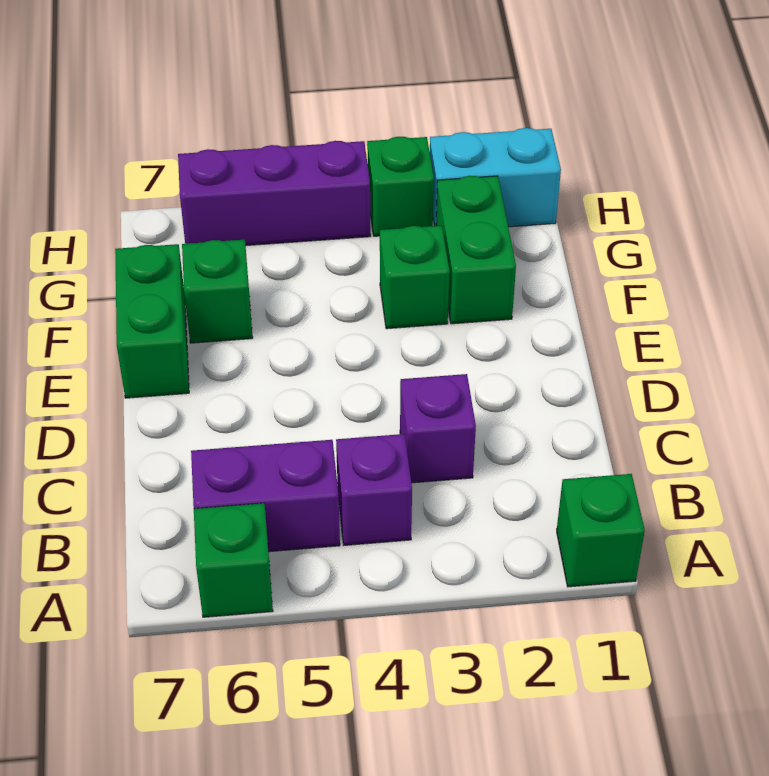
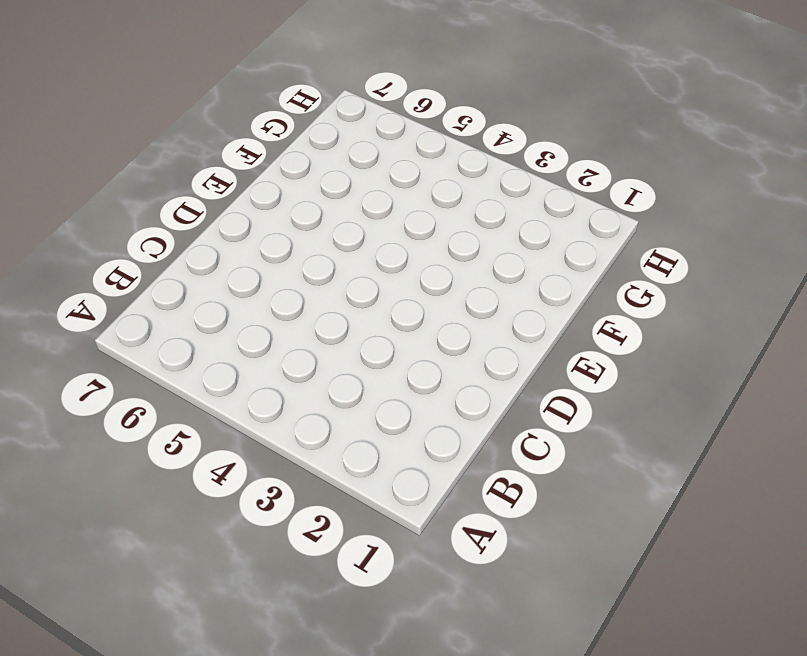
none -> green 1x1 brick [557,474,645,587]
none -> green 1x1 brick [194,503,273,617]
none -> purple 1x1 brick [336,434,412,545]

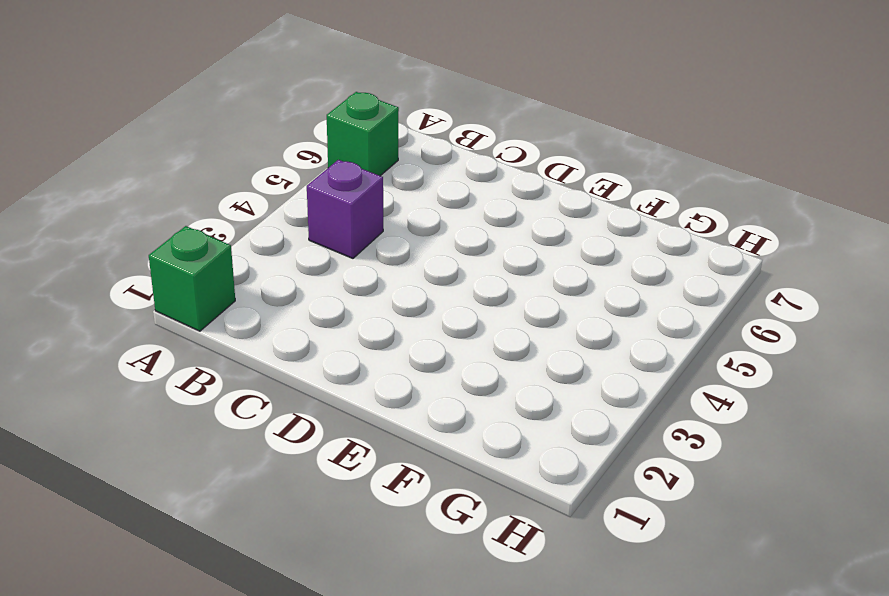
none -> purple 1x2 brick [191,440,340,552]
none -> purple 1x1 brick [400,374,476,483]
none -> green 1x2 brick [115,244,189,398]

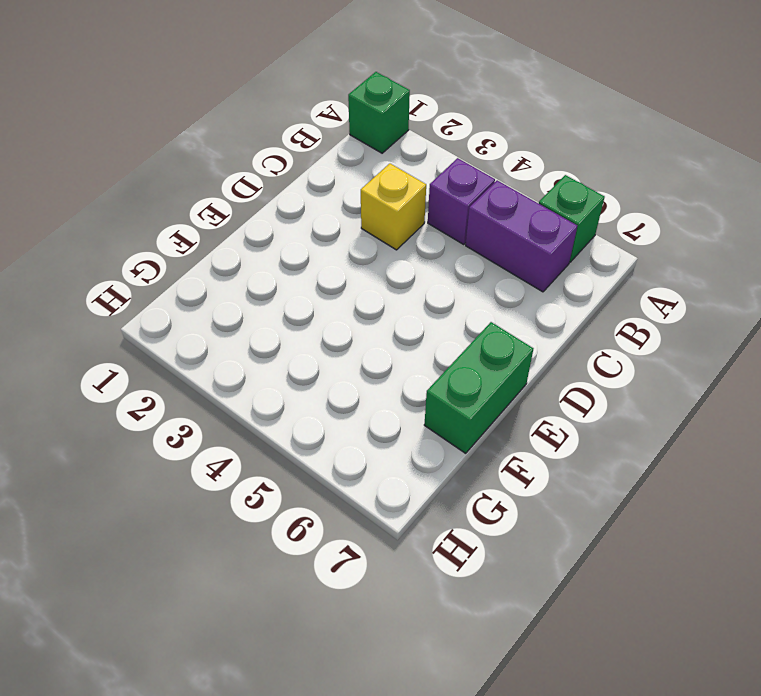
yellow 1x1 brick [361,164,426,250] -> purple 1x1 brick [400,374,476,483]
none -> green 1x2 brick [436,176,516,324]
none -> green 1x1 brick [380,226,450,329]
none -> green 1x1 brick [182,240,253,343]

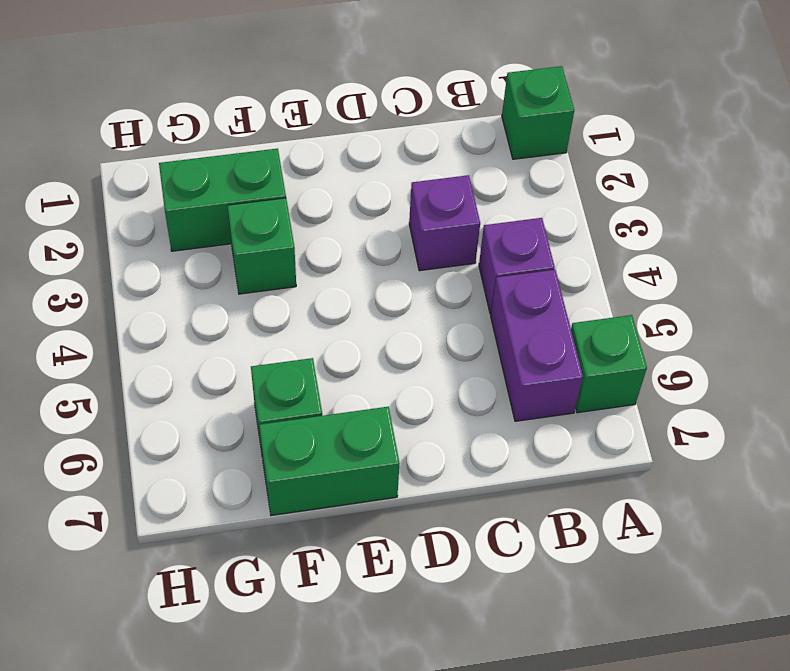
none -> cyan 1x2 brick [430,128,561,227]
none -> green 1x1 brick [367,137,434,236]
none -> purple 1x3 brick [178,141,371,246]

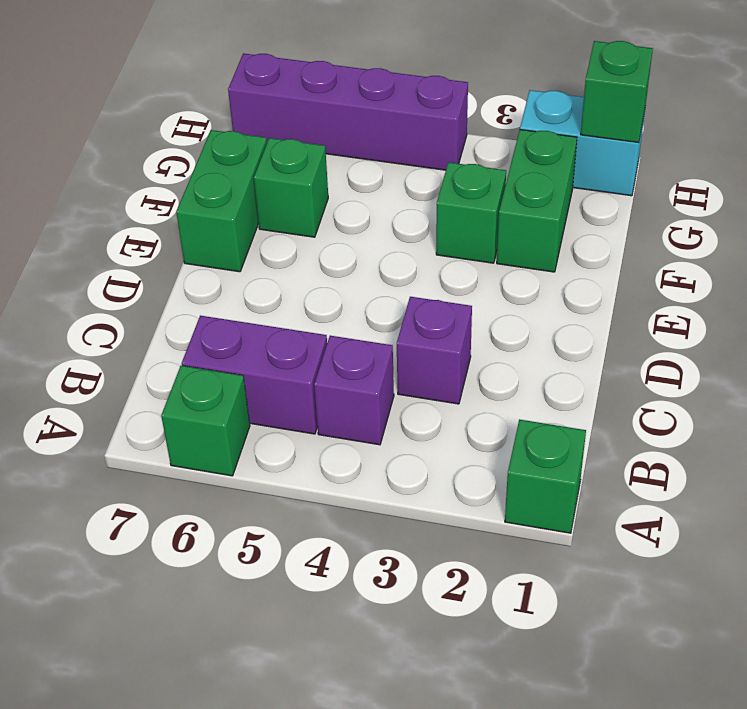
green 1x1 brick [581,41,653,143] -> green 1x1 brick moved to [367,137,434,236]
purple 1x4 brick [228,53,468,170] -> purple 1x3 brick [178,141,371,246]

